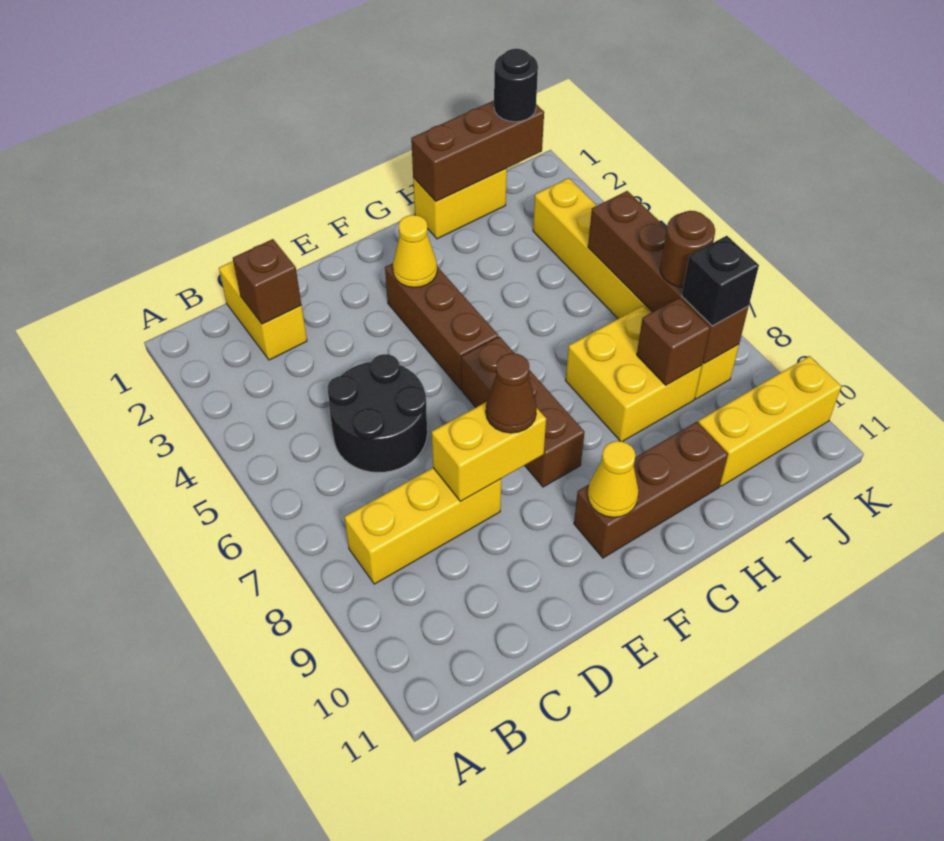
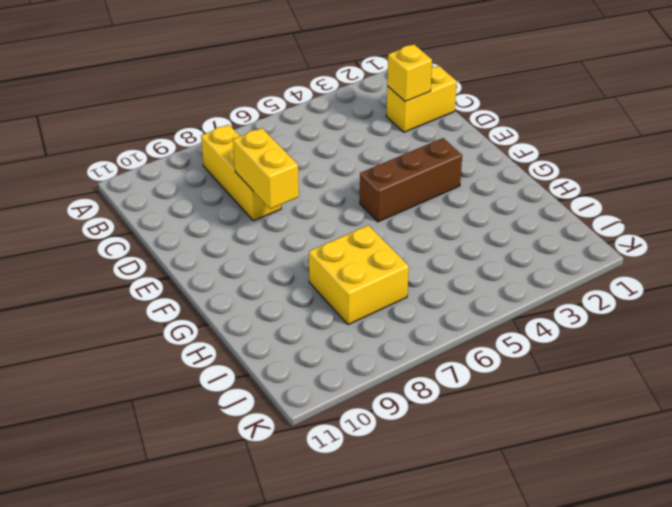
yellow 1x1 brick [387,44,432,102] -> brown 1x1 brick [233,239,301,324]
none -> black 2x2 round brick [328,354,427,472]
none -> brown 1x3 brick [462,337,585,487]
none -> brown 1x3 brick [574,422,728,558]

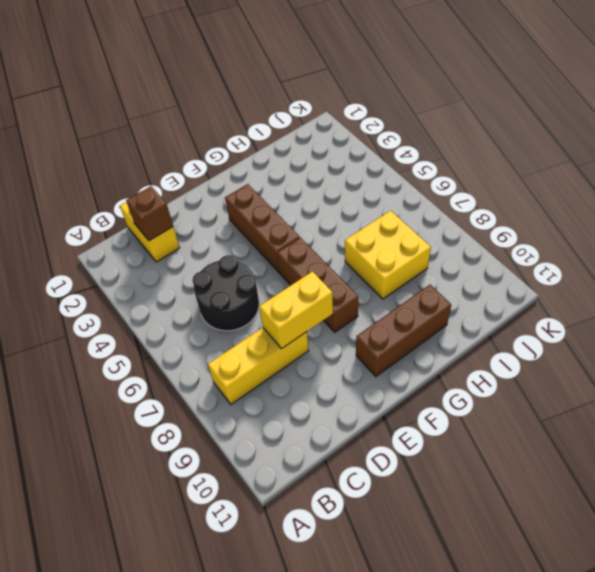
none -> yellow 1x2 brick [413,169,507,239]
none -> yellow 1x3 brick [698,356,841,486]
none -> yellow 1x6 brick [533,178,739,399]

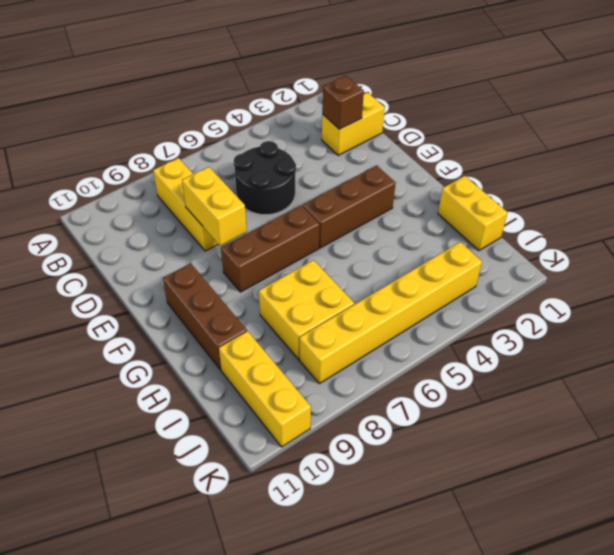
none -> yellow 1x1 cone [393,215,437,287]
none -> yellow 1x1 cone [588,441,639,517]
none -> brown 1x3 brick [411,101,544,202]

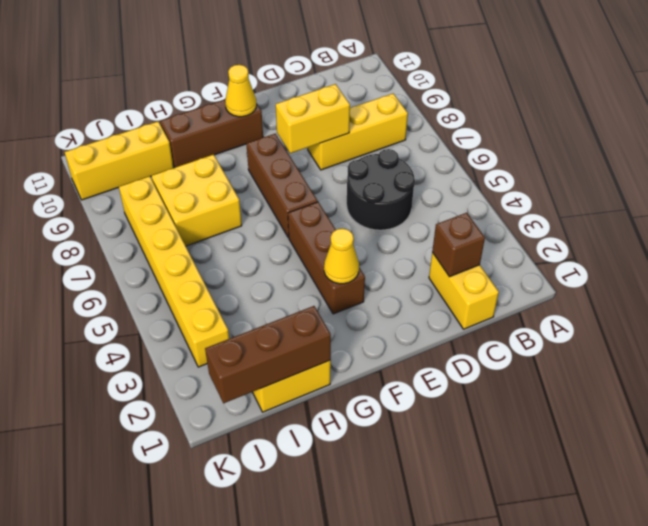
none -> brown 1x1 brick [637,298,710,385]
none -> brown 1x4 brick [588,191,749,364]
none -> brown 1x1 cone [486,353,537,433]

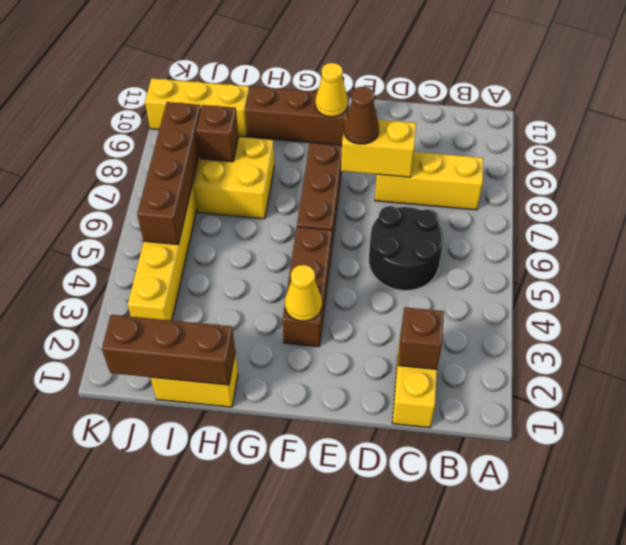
none -> black 1x1 round brick [494,49,538,122]
none -> brown 1x1 round brick [660,211,715,287]
none -> black 1x1 brick [682,236,759,326]

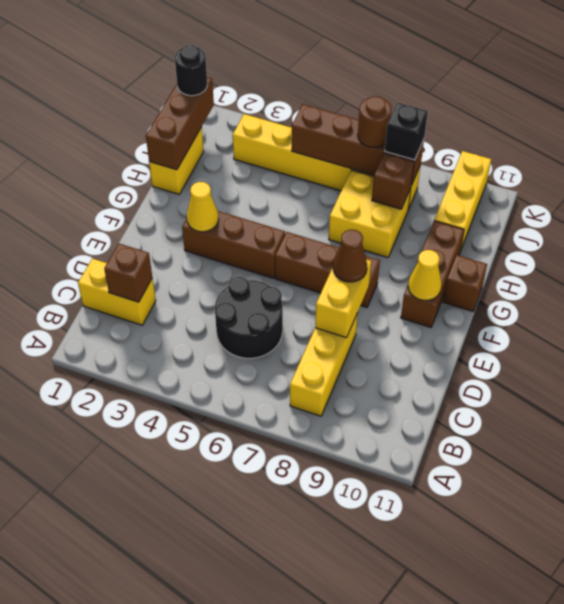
brown 1x1 brick [443,255,487,311] -> none

